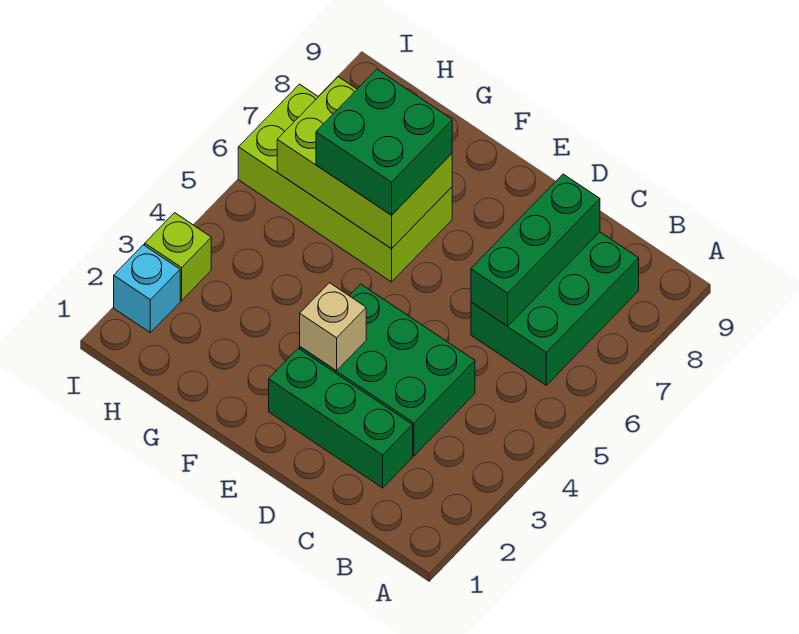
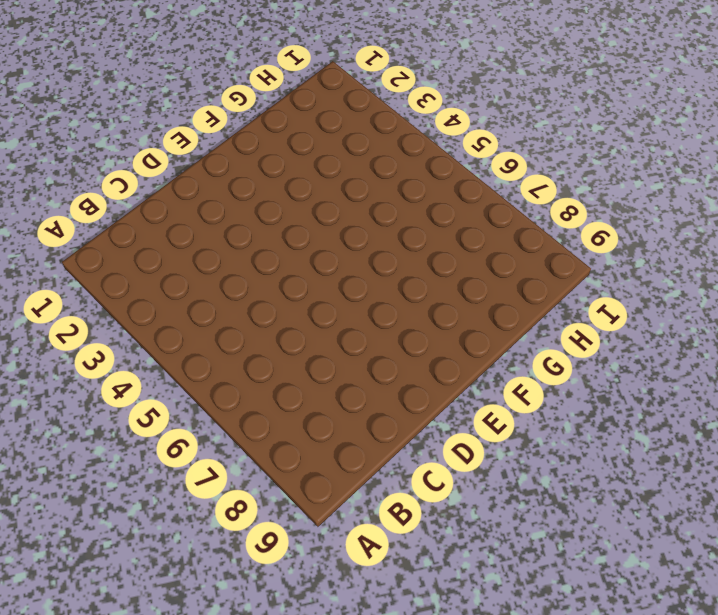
none -> green 2x3 brick [471,232,639,385]
none -> green 1x3 brick [269,348,413,488]

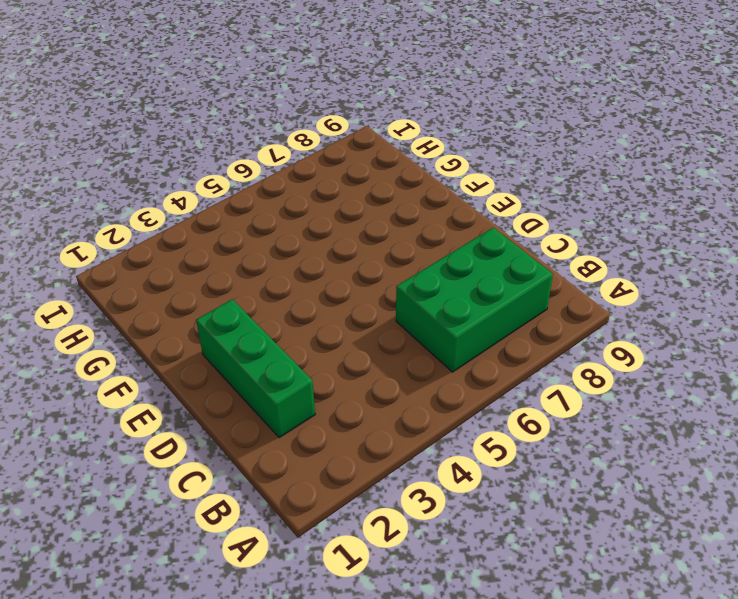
none -> green 2x3 brick [300,284,475,456]
none -> lime 2x4 brick [238,84,452,282]

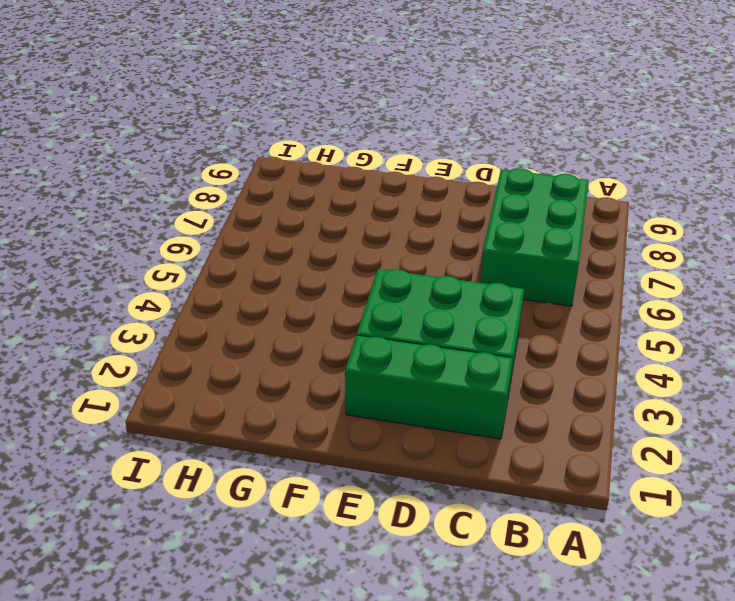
none -> lime 2x4 brick [238,84,452,282]
none -> cyan 1x1 brick [114,245,180,332]

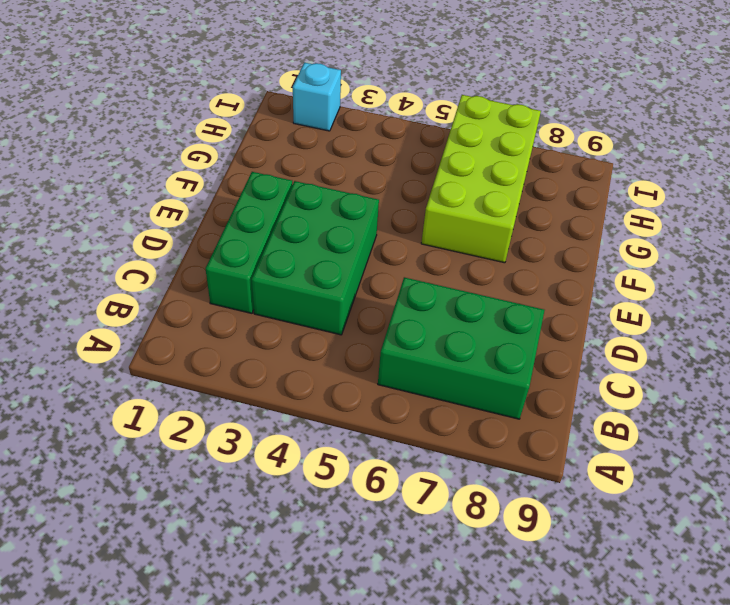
none -> lime 1x1 brick [145,213,211,300]
none -> green 1x3 brick [471,174,600,326]

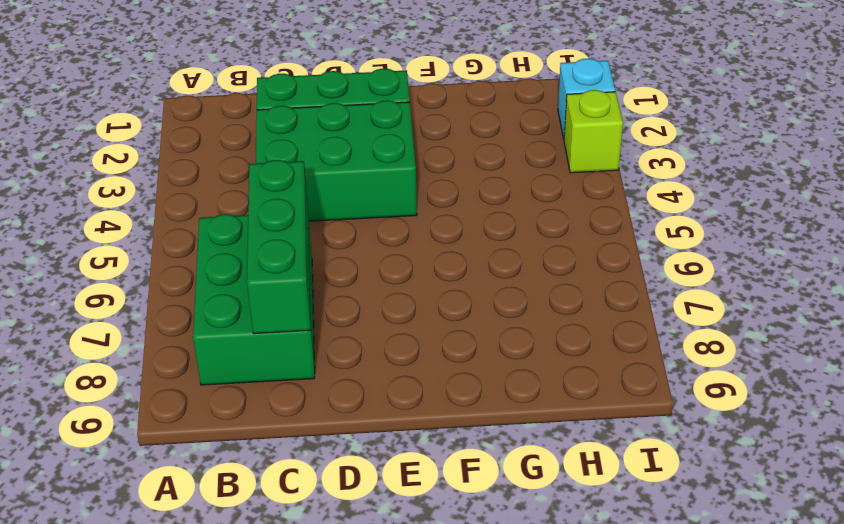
none -> lime 2x4 brick [238,84,452,282]
none -> tan 1x1 brick [300,283,366,371]

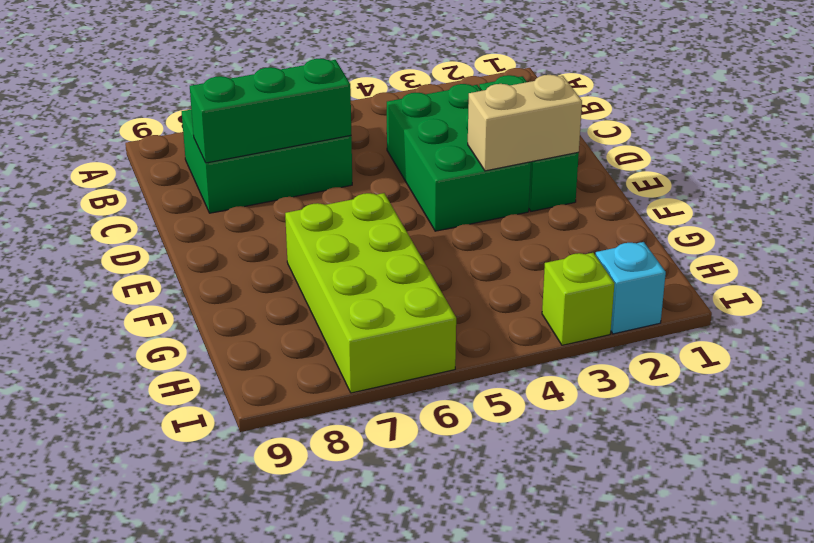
tan 1x2 brick [468,75,582,171] -> tan 1x1 brick [300,283,366,371]
none -> lime 2x3 brick [277,77,452,249]
none -> green 2x2 brick [316,69,452,215]

